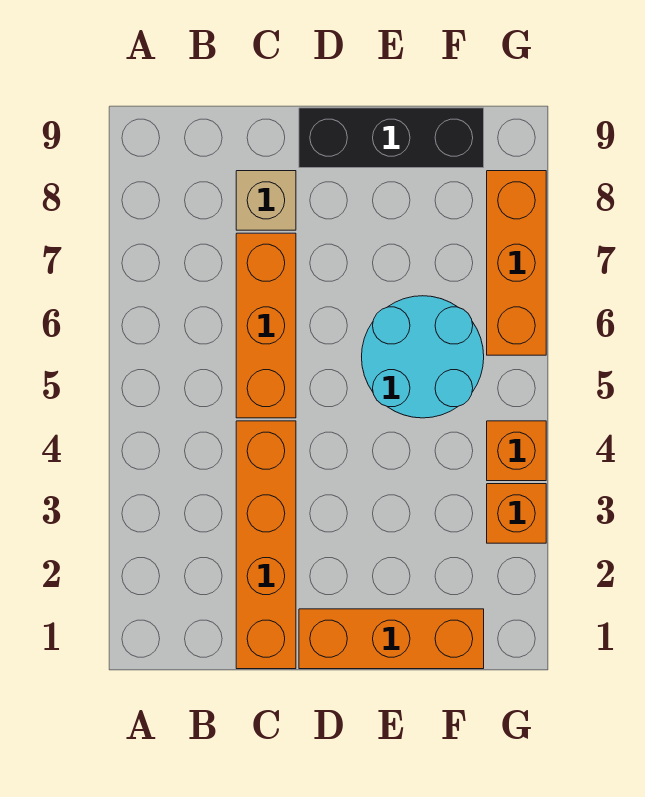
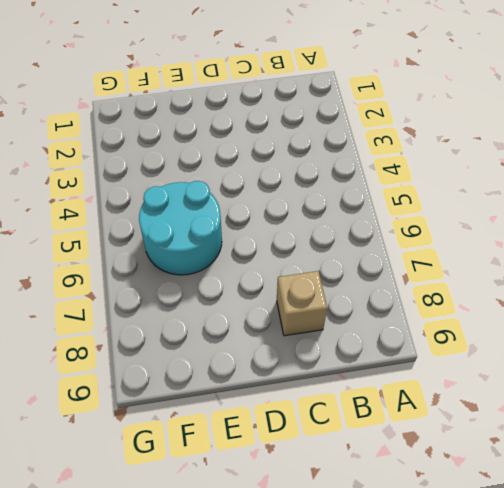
none -> orange 1x4 brick [236,421,296,669]
none -> orange 1x3 brick [236,233,296,418]

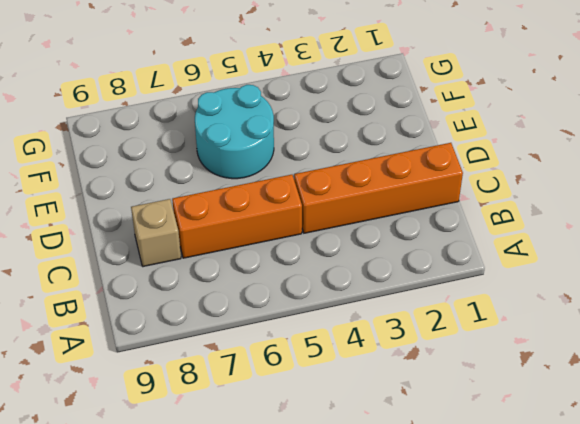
none -> orange 1x3 brick [299,609,484,669]
none -> black 1x3 brick [299,108,484,168]

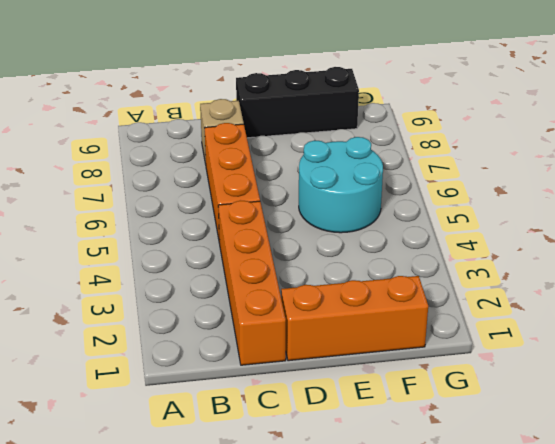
none -> orange 1x1 brick [487,484,546,543]
none -> orange 1x1 brick [487,421,546,481]

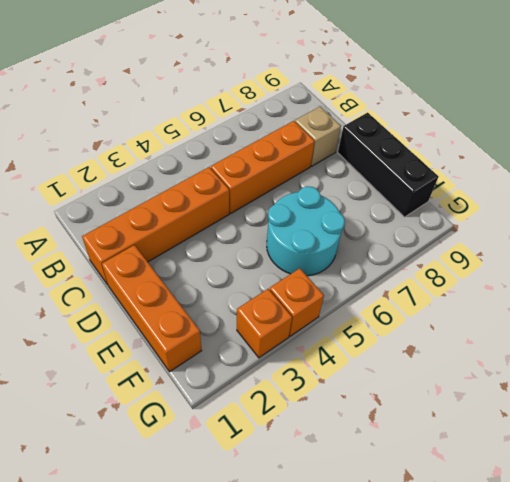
none -> orange 1x3 brick [487,171,546,355]

